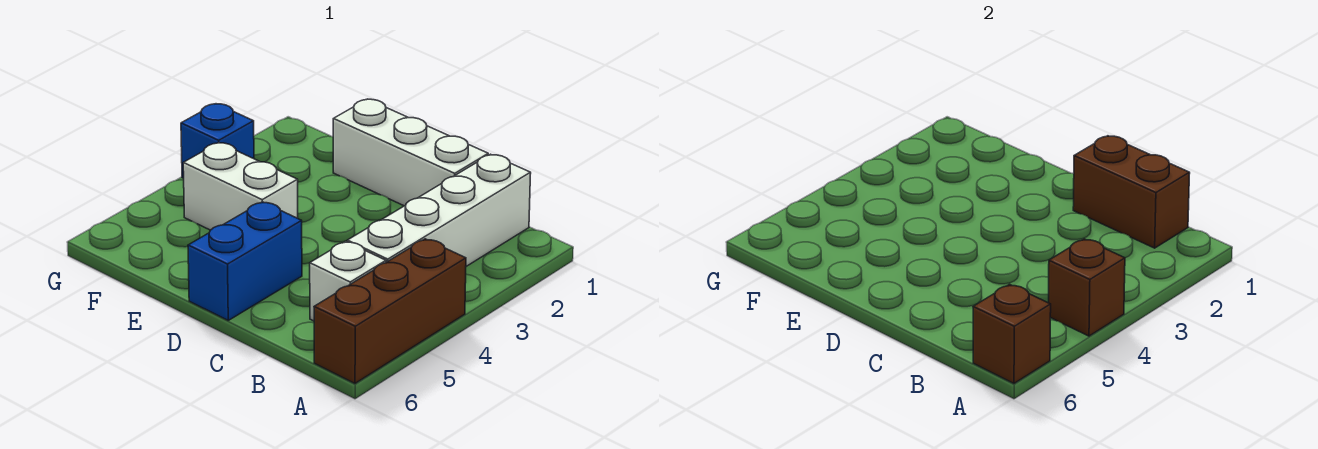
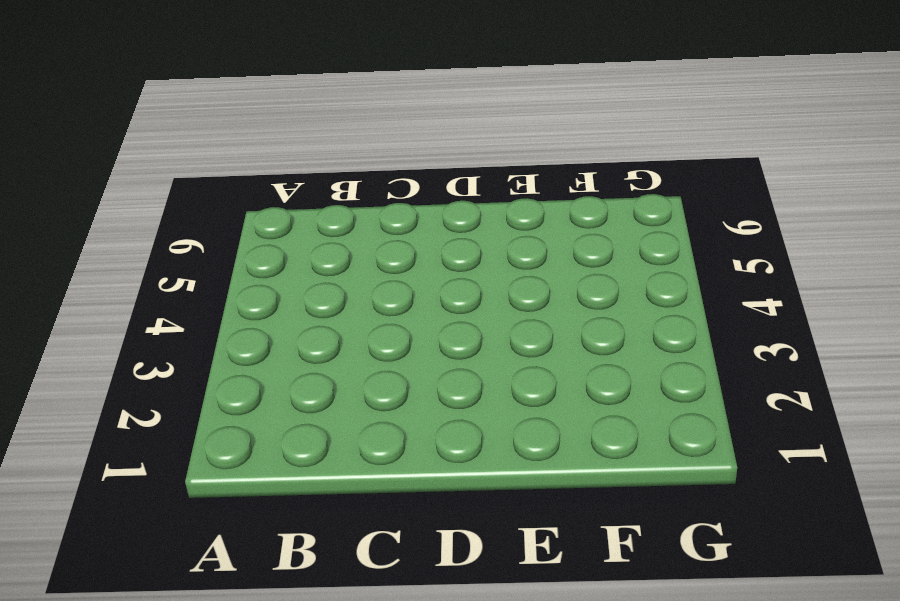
none -> brown 1x3 brick [314,239,466,383]
none -> white 1x4 brick [347,154,531,266]

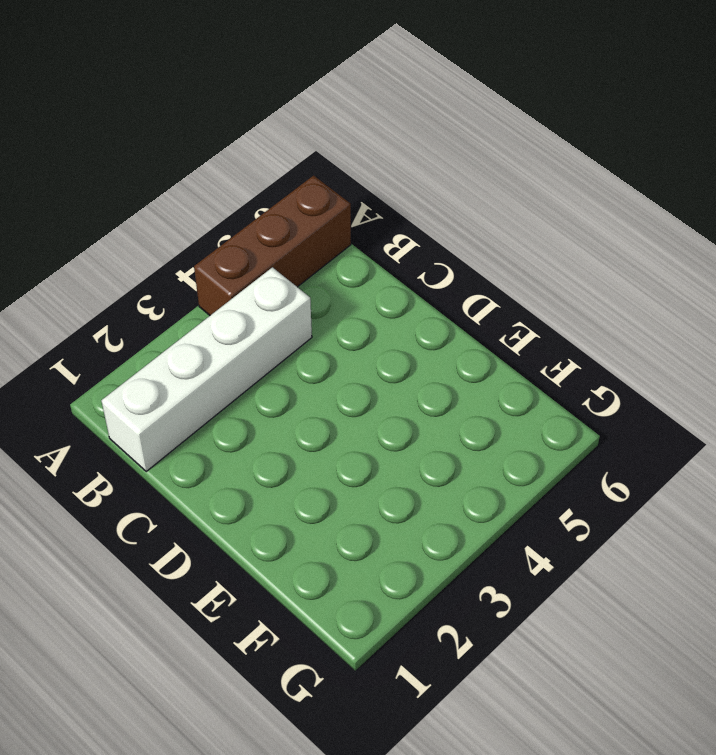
none -> white 1x1 brick [310,241,386,321]
none -> white 1x3 brick [333,99,488,206]

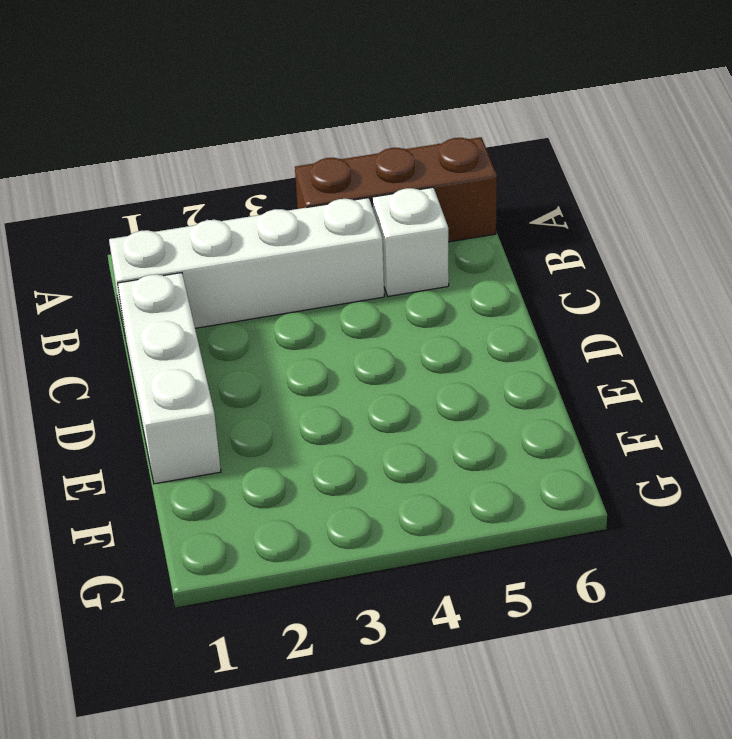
none -> blue 1x2 brick [188,202,302,320]
none -> white 1x2 brick [183,143,298,230]

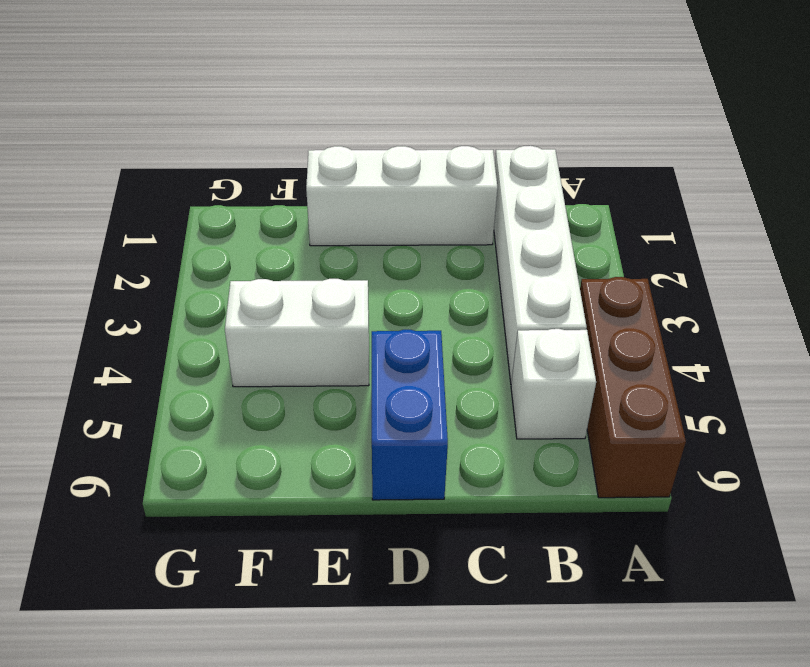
none -> blue 1x1 brick [181,104,254,178]
none -> brown 1x1 brick [1049,239,1125,336]

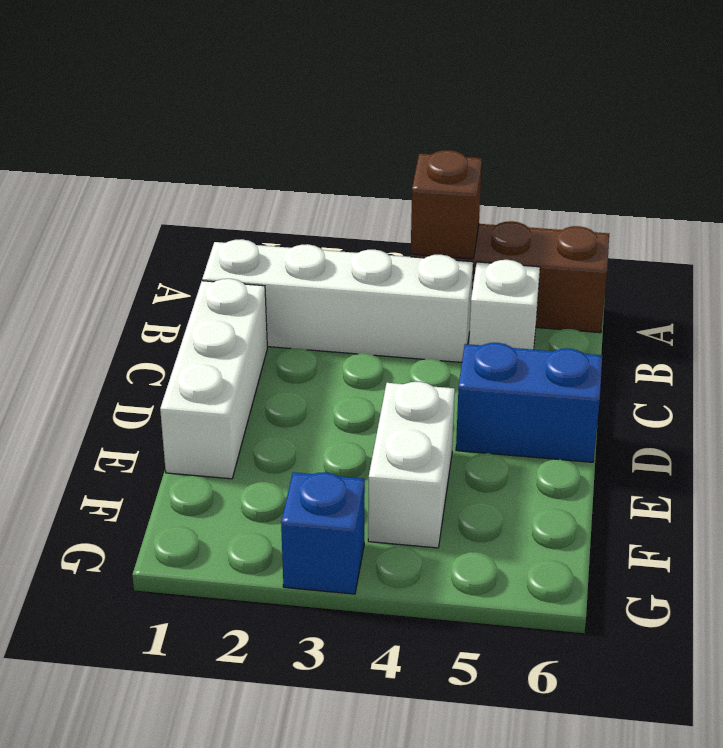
none -> brown 1x1 brick [973,284,1051,383]
none -> brown 1x2 brick [1073,136,1190,248]

